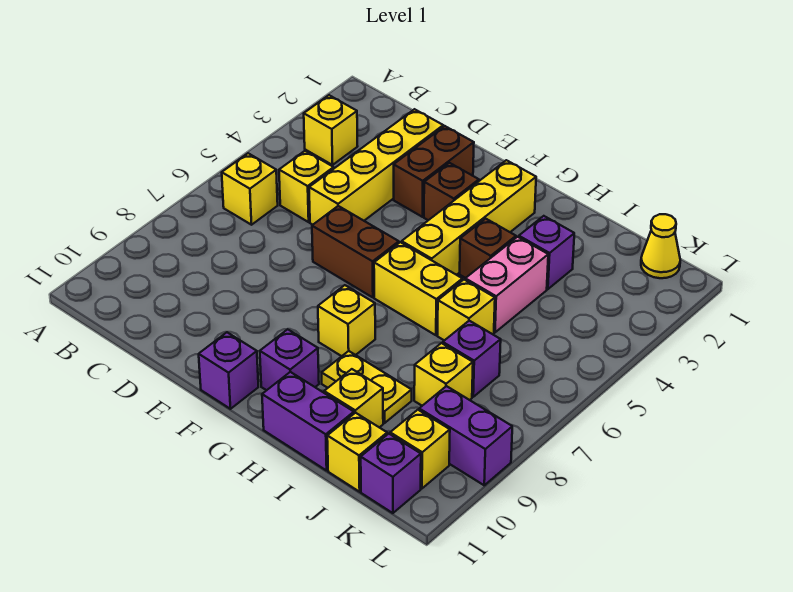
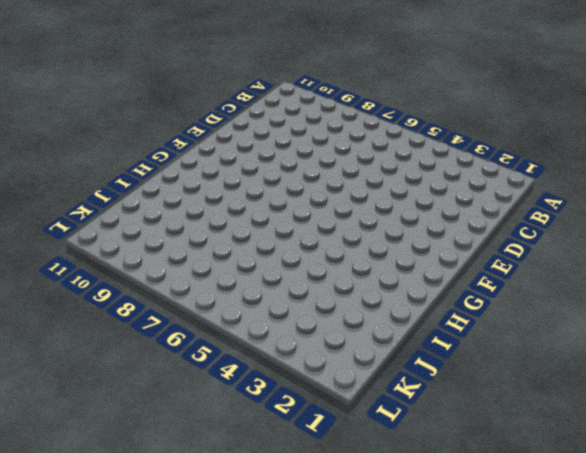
none -> yellow 1x1 brick [304,95,358,165]
none -> yellow 1x1 brick [222,153,278,225]
none -> yellow 1x1 brick [279,151,334,222]

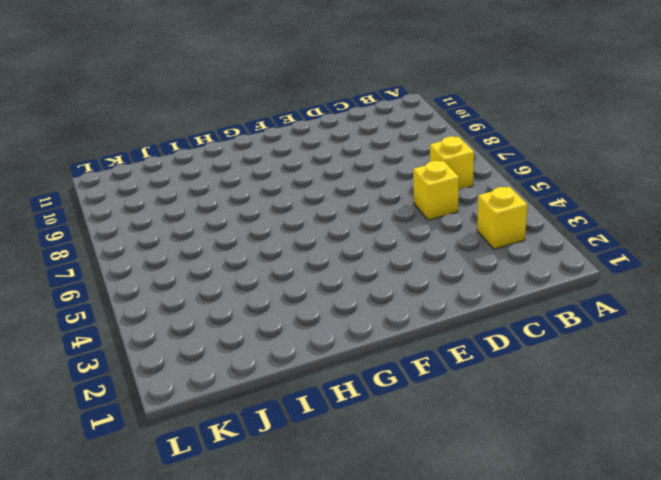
none -> yellow 1x4 brick [309,109,443,225]
none -> brown 1x2 brick [394,126,474,217]
none -> brown 1x2 brick [312,206,399,297]

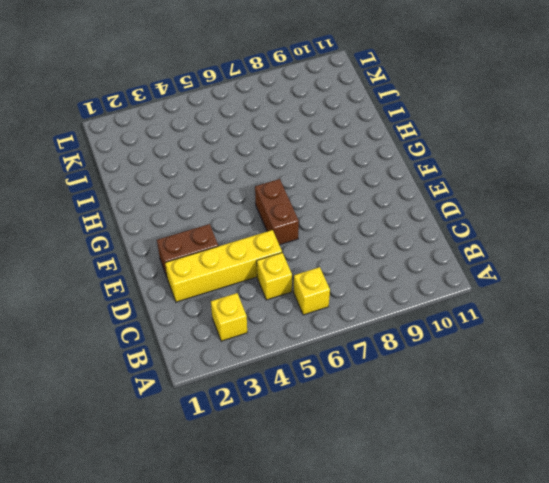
none -> brown 1x1 brick [424,163,479,220]
none -> purple 1x1 brick [199,332,258,409]
none -> yellow 1x4 brick [402,160,536,275]

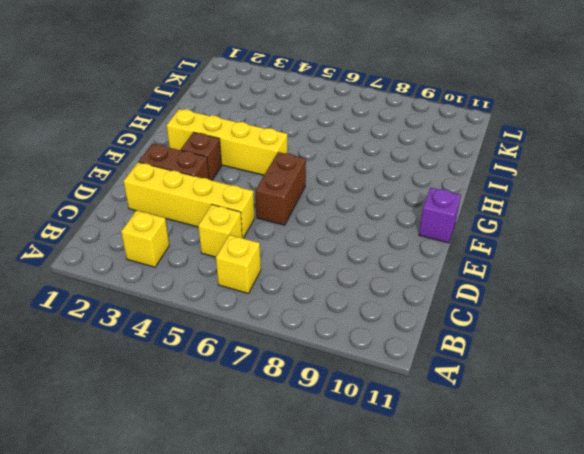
none -> yellow 1x2 brick [374,242,462,335]
none -> yellow 1x1 brick [318,285,375,356]
none -> purple 1x1 brick [260,329,319,390]

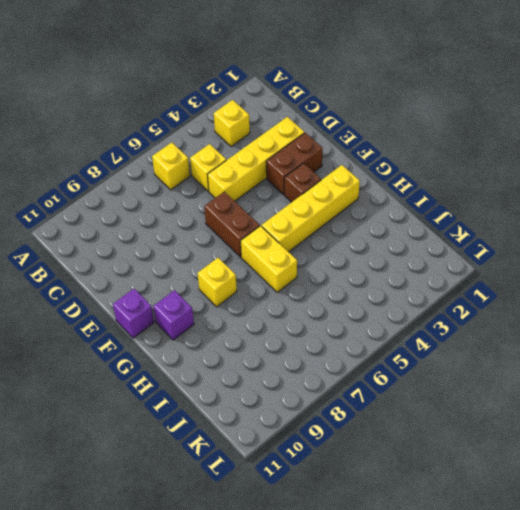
none -> brown 1x1 brick [460,219,516,278]
none -> yellow 1x2 plate [322,351,412,423]
none -> purple 1x2 brick [262,372,354,471]

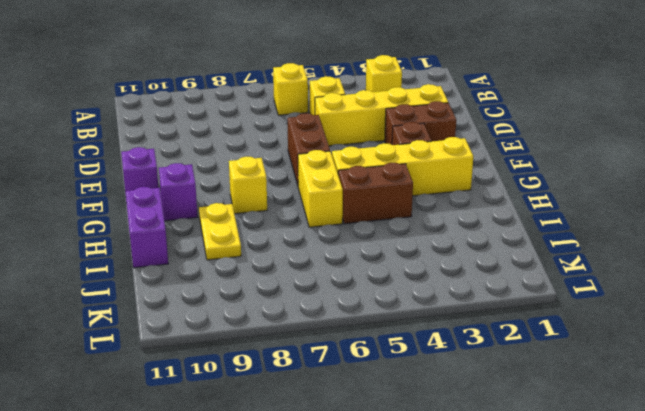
brown 1x2 brick [338,163,413,224] -> brown 1x1 brick [460,219,516,278]
none -> purple 1x1 brick [519,216,574,289]
none -> pink 1x2 brick [465,237,548,332]
none -> yellow 1x1 brick [437,280,495,341]

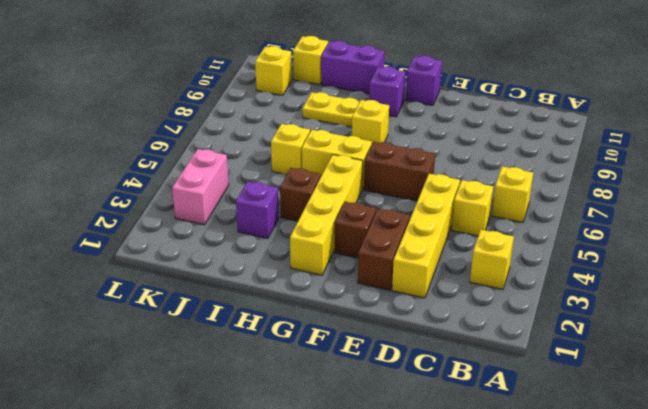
pink 1x2 brick [172,149,229,225] -> pink 1x2 brick moved to [465,237,548,332]
none -> yellow 1x1 brick [324,369,383,427]
none -> purple 1x1 brick [443,321,501,397]
none -> yellow 1x1 brick [414,343,473,406]

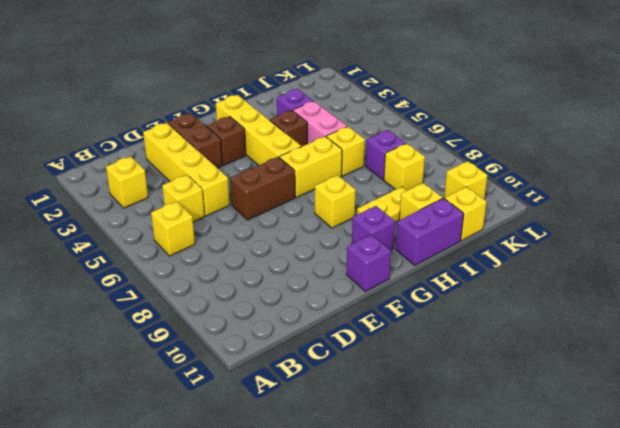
none -> yellow 1x1 cone [641,214,680,278]
none -> purple 1x2 brick [419,386,512,485]
none -> purple 1x1 brick [361,434,421,513]

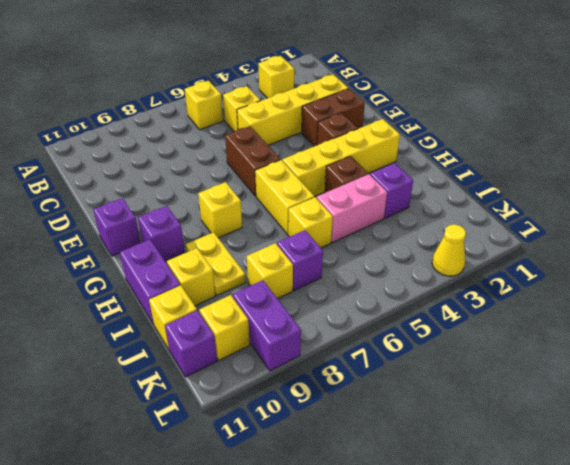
yellow 1x1 cone [432,224,466,276] -> yellow 1x1 cone moved to [641,214,680,278]

